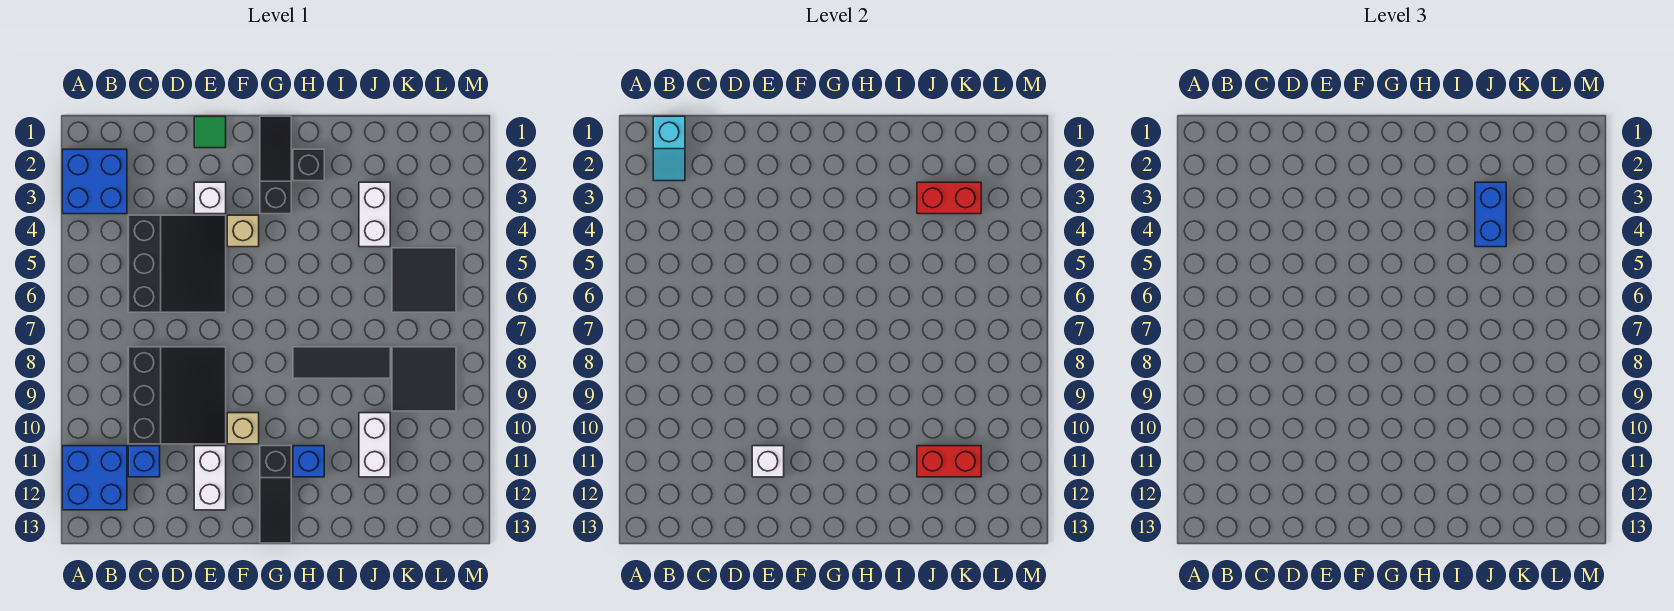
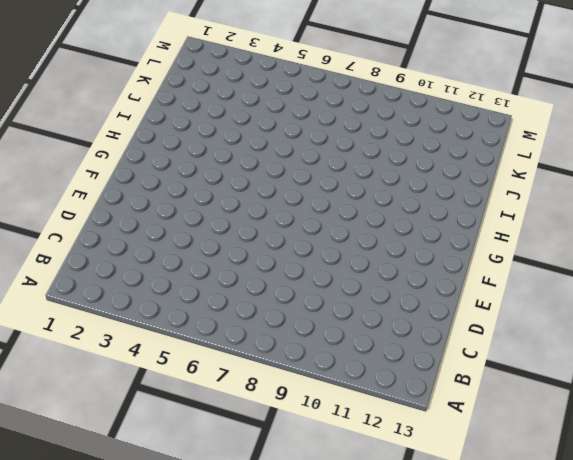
none -> blue 2x2 brick [63,149,127,214]
none -> blue 2x2 brick [63,446,127,510]
none -> black 3x3 slope [128,215,226,312]

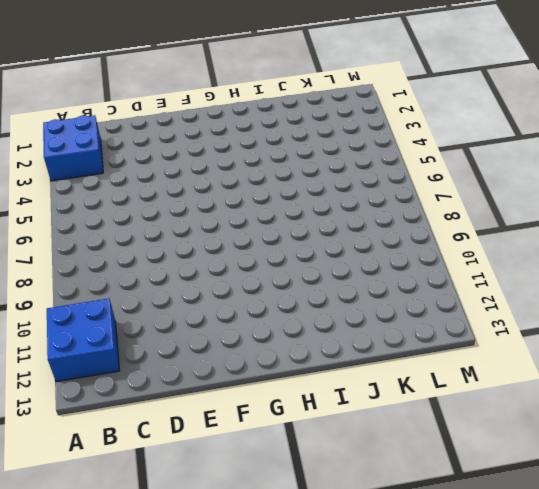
none -> black 3x3 slope [128,215,226,312]
none -> black 3x3 slope [128,347,226,444]
none -> blue 1x1 brick [128,446,160,477]

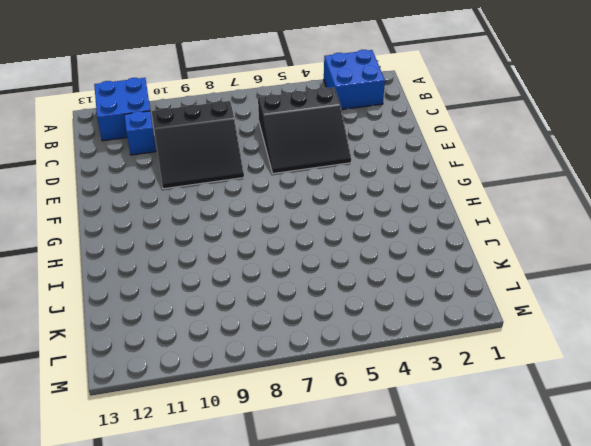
none -> green 1x1 tile [194,116,226,148]
none -> white 1x1 brick [194,182,226,214]
none -> white 1x2 brick [194,446,226,510]

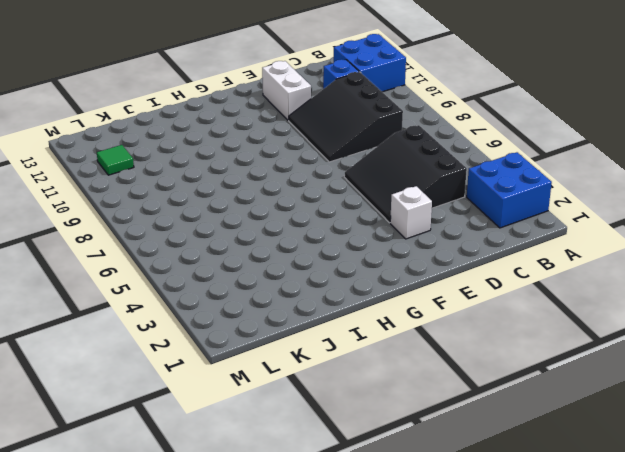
green 1x1 tile [97,145,134,175] -> green 1x1 tile moved to [194,116,226,148]
none -> tan 1x1 brick [227,215,259,247]
none -> tan 1x1 brick [227,413,259,444]
none -> black 1x3 slope [260,116,291,214]

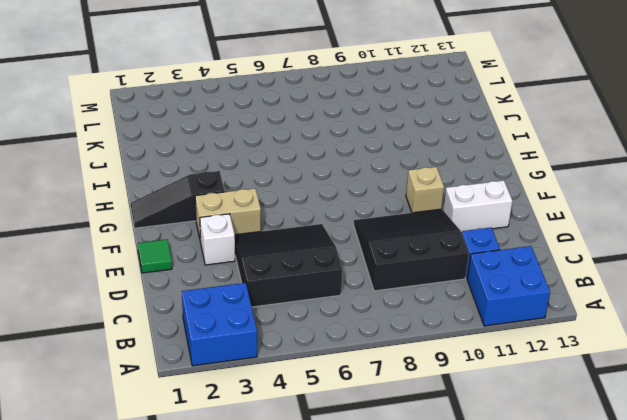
tan 1x2 brick [195,188,261,242] -> tan 1x1 brick [227,215,259,247]
none -> black 1x3 slope [260,446,291,543]
none -> black 1x1 brick [293,149,324,181]
none -> black 1x3 tile [293,347,390,378]

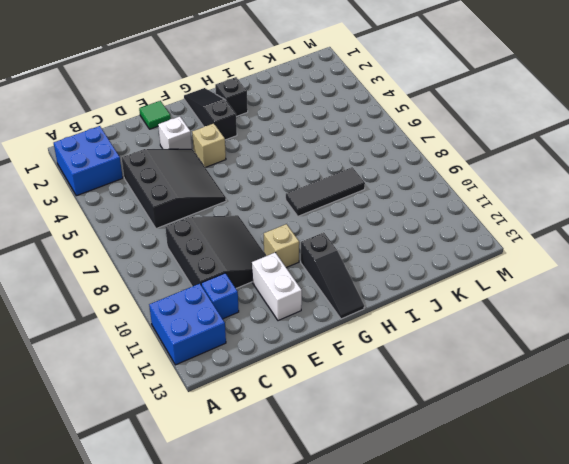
none -> blue 1x1 brick [293,446,324,477]
none -> white 1x2 brick [359,182,390,247]
none -> white 1x2 brick [359,413,390,477]

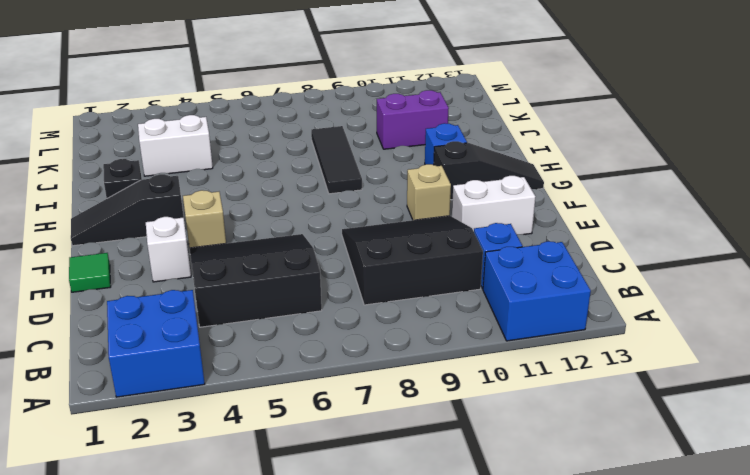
purple 1x2 brick [377,90,449,149] -> white 1x2 brick [359,413,390,477]
none -> black 2x2 tile [392,248,456,312]
none -> black 2x2 tile [392,347,456,411]
none -> cyan 1x2 slope [653,116,685,181]

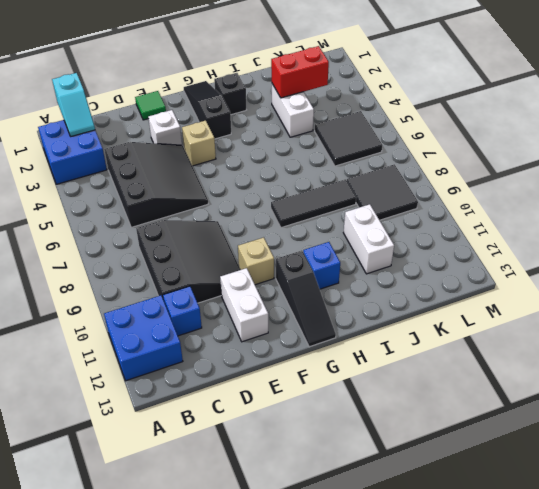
none -> white 1x1 brick [752,446,784,477]
none -> red 1x2 brick [917,446,981,477]
none -> blue 1x2 brick [1475,182,1506,247]

